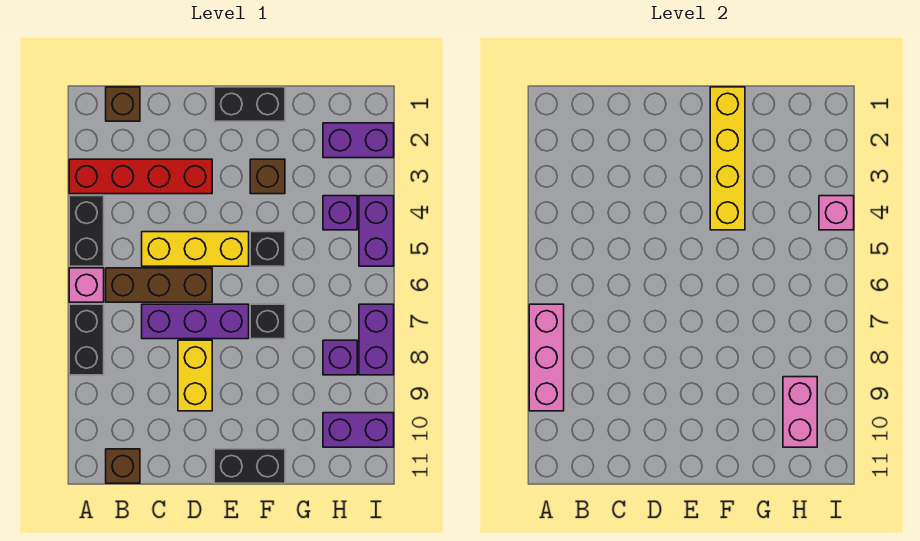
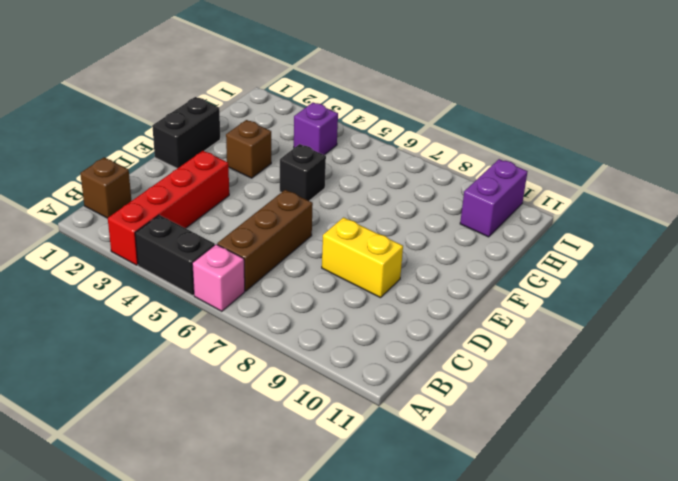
none -> black 1x2 brick [69,304,104,375]
none -> brown 1x1 brick [106,449,140,483]
none -> yellow 1x3 brick [142,232,249,266]

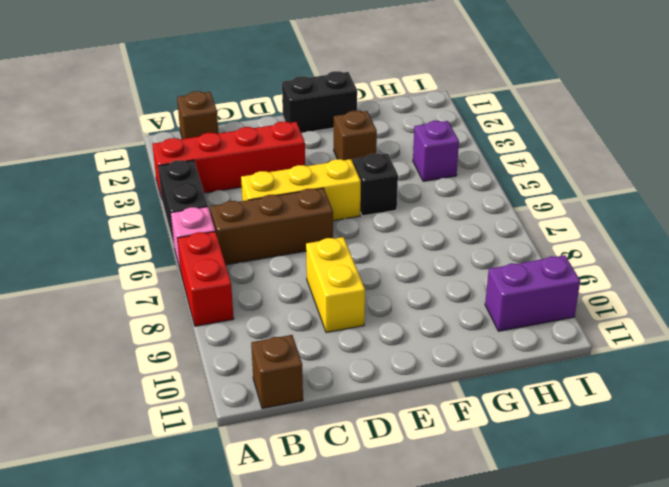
red 1x2 brick [177,232,234,326] -> black 1x2 brick [69,304,104,375]
none -> purple 1x3 brick [142,304,249,339]
none -> black 1x2 brick [214,449,285,483]
none -> black 1x1 brick [250,304,285,339]

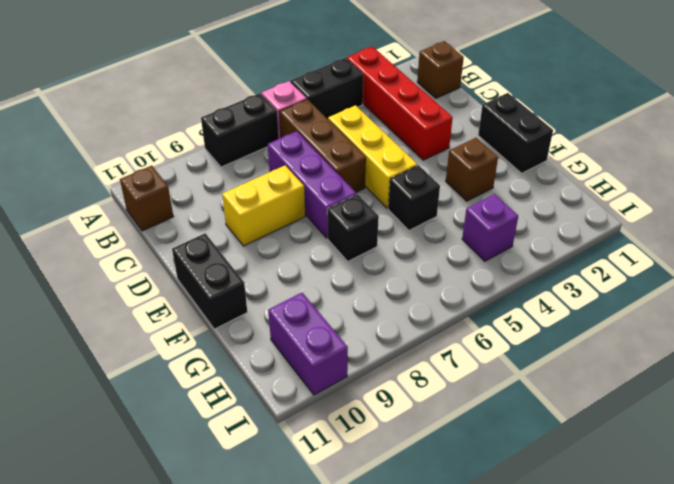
none -> purple 1x2 brick [323,123,394,158]
none -> purple 1x1 brick [323,340,357,375]
none -> purple 1x2 brick [359,196,394,266]

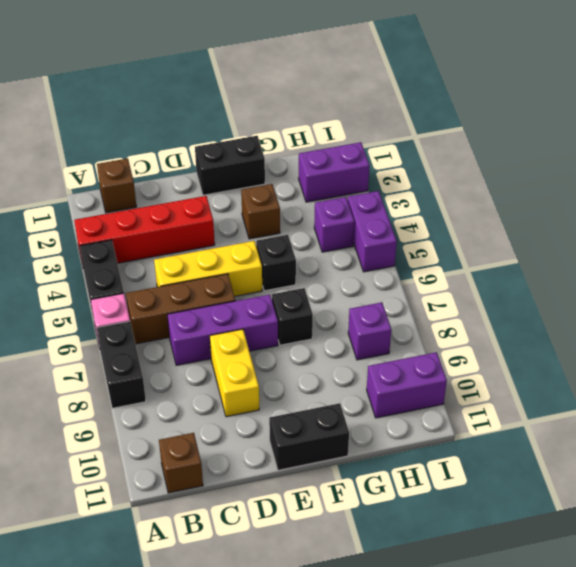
none -> purple 1x2 brick [359,304,394,375]
none -> pink 1x3 brick [529,304,564,411]
none -> yellow 1x4 brick [710,87,745,230]

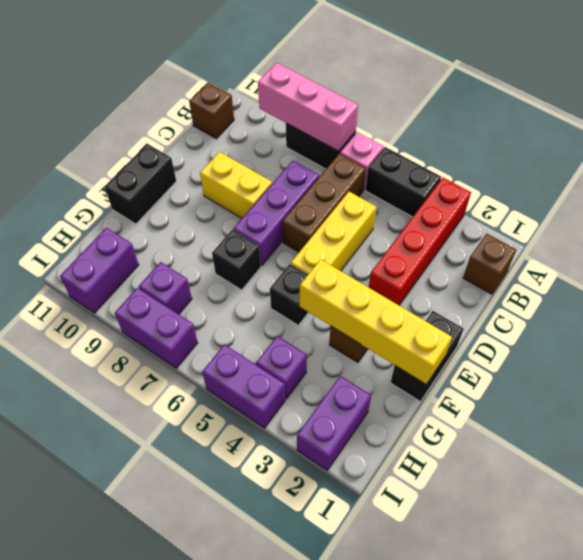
none -> pink 1x2 brick [783,377,817,447]
none -> pink 1x1 brick [819,196,854,230]

